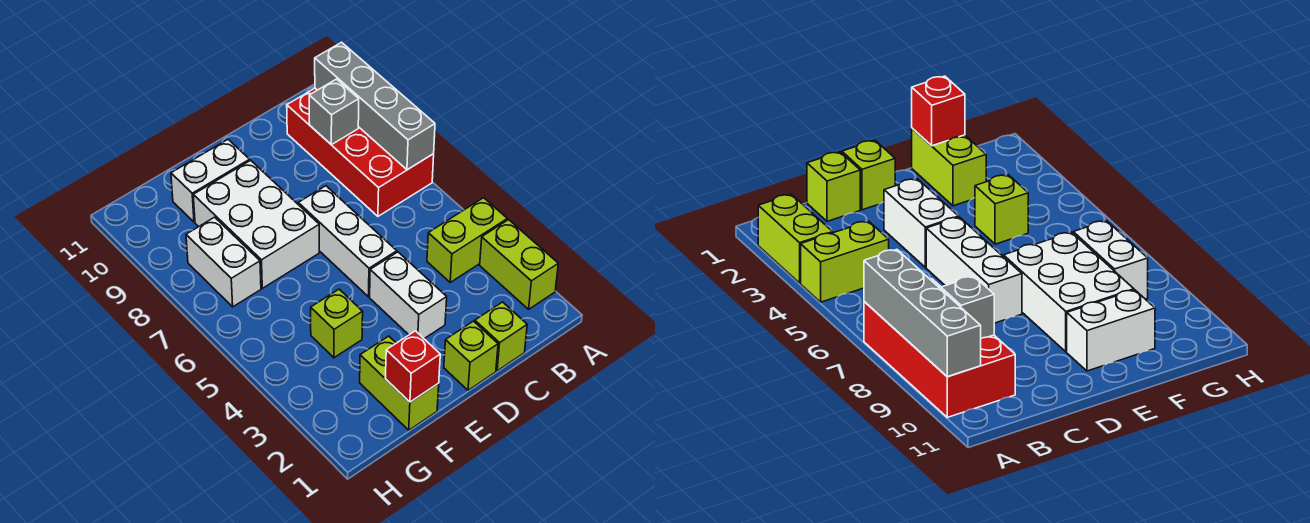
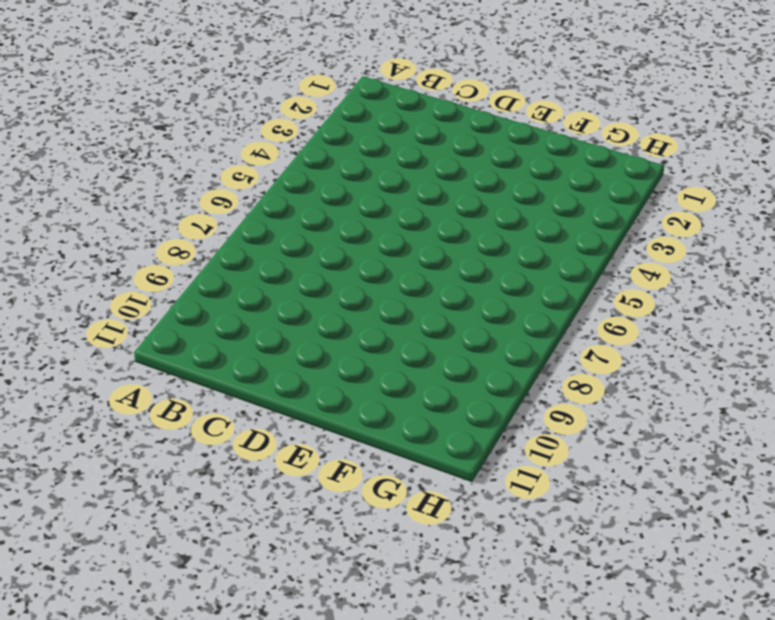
none -> lime 1x2 brick [480,220,558,309]
none -> lime 1x2 brick [427,198,507,282]
none -> red 2x4 brick [287,88,434,216]

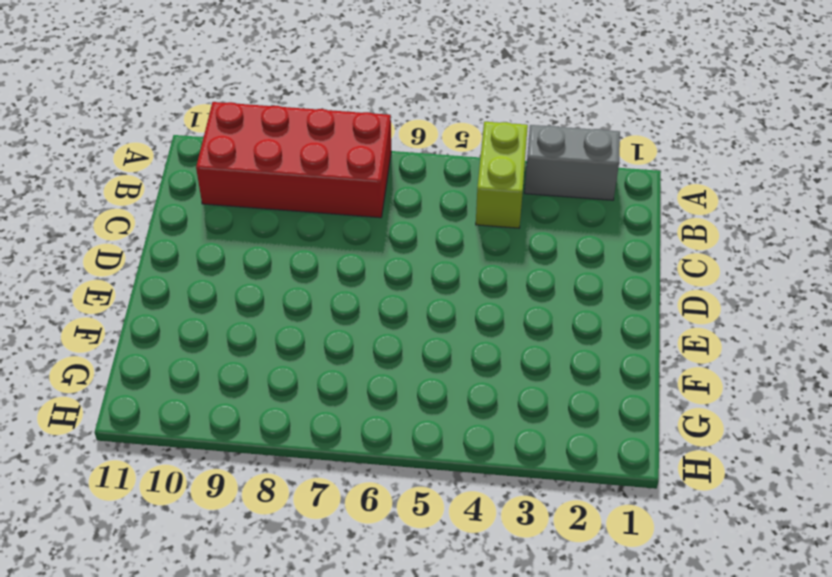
grey 1x2 brick [525,125,620,200] -> lime 1x2 brick [480,220,558,309]
none -> lime 1x1 brick [475,302,527,371]
none -> lime 1x1 brick [444,321,498,390]
none -> white 1x2 brick [370,252,447,339]

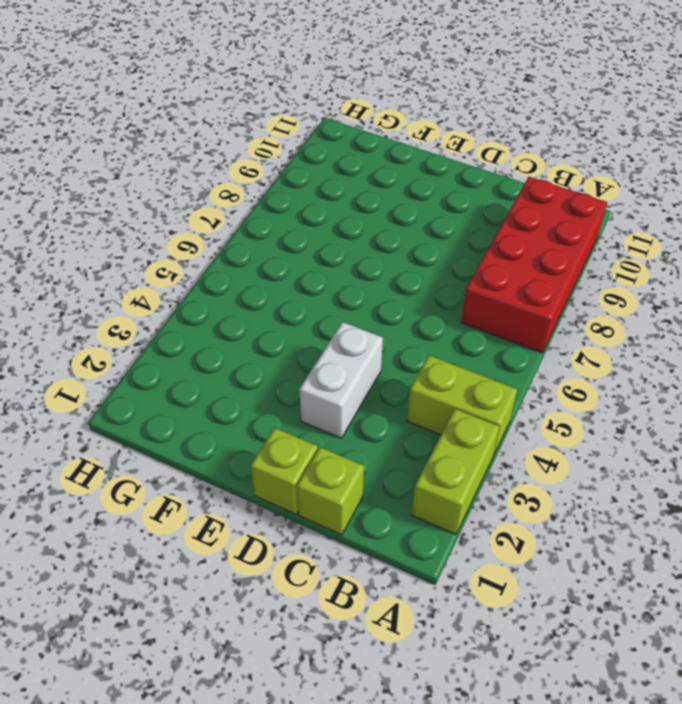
none -> white 1x3 brick [298,186,397,297]
none -> white 2x3 brick [193,160,319,288]
none -> white 1x2 brick [171,140,250,222]

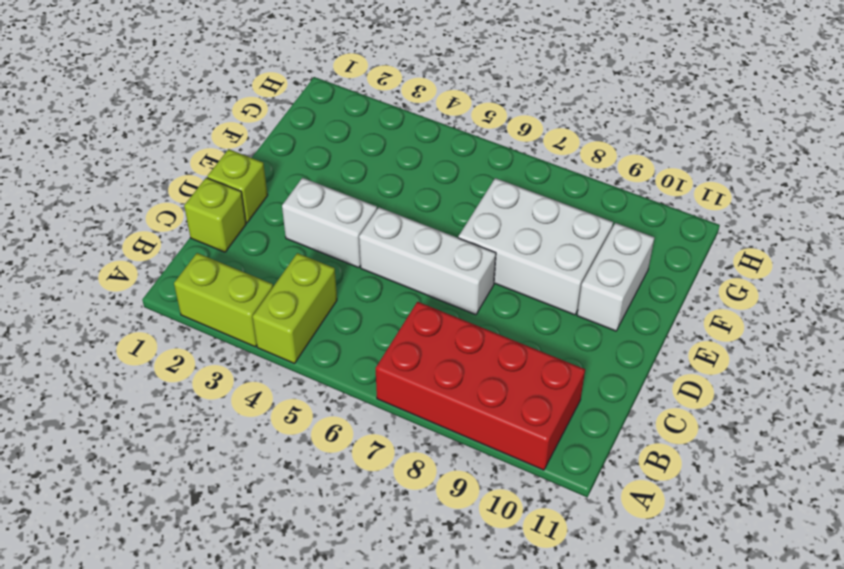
none -> lime 1x2 brick [360,336,439,430]
none -> lime 1x1 brick [311,289,363,358]
none -> white 1x2 brick [186,217,261,307]

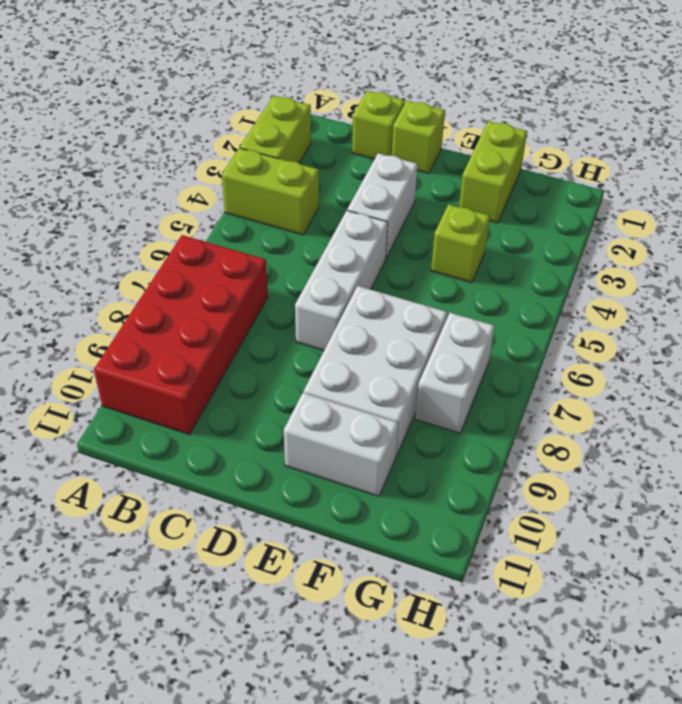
none -> grey 1x4 brick [315,42,435,170]
none -> grey 1x1 brick [309,79,359,145]
none -> red 1x1 brick [385,331,440,402]

